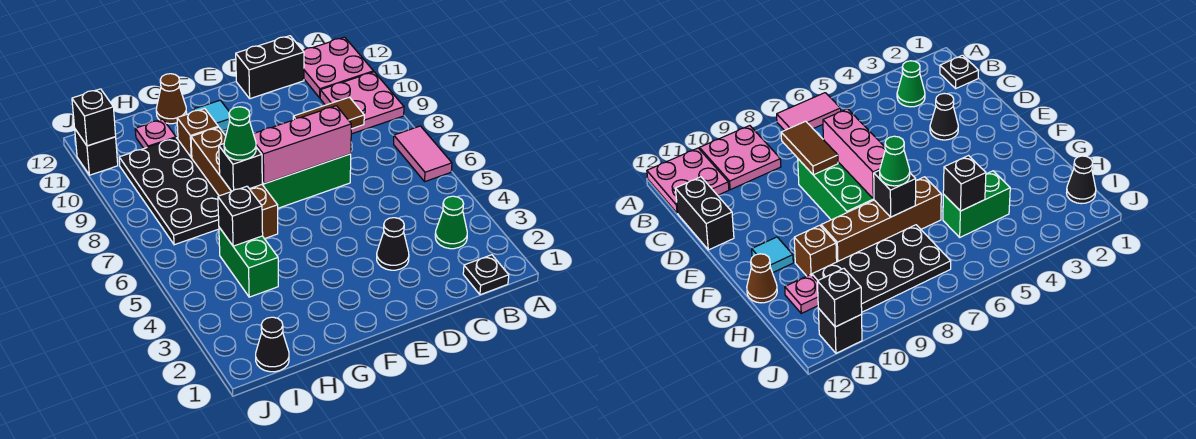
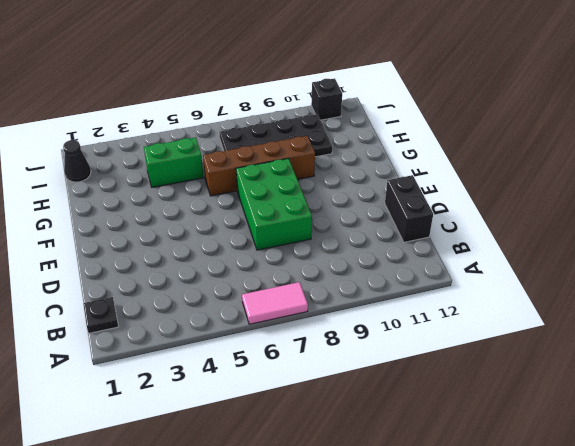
none -> pink 2x2 plate [320,72,404,134]
none -> pink 2x2 plate [303,37,373,98]
none -> green 1x1 cone [435,196,467,249]

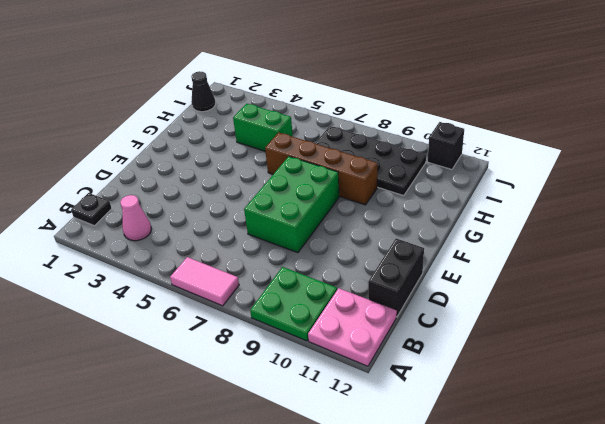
green 2x2 plate [250,267,337,341] -> pink 2x2 plate [320,72,404,134]
pink 1x1 cone [120,195,151,241] -> green 1x1 cone [435,196,467,249]
none -> black 1x1 cone [377,218,409,270]
none -> cyan 1x1 tile [193,100,230,131]
none -> brown 1x1 brick [177,109,218,158]

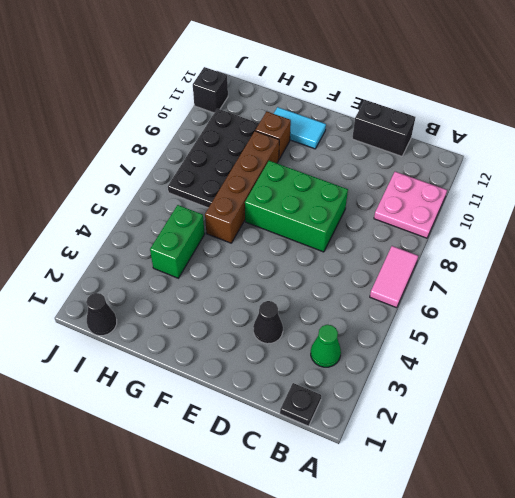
cyan 1x2 tile [274,107,326,149] -> cyan 1x1 tile [193,100,230,131]
none -> pink 2x2 plate [303,37,373,98]
none -> brown 1x1 cone [156,74,186,124]
none -> pink 1x1 plate [135,119,176,148]

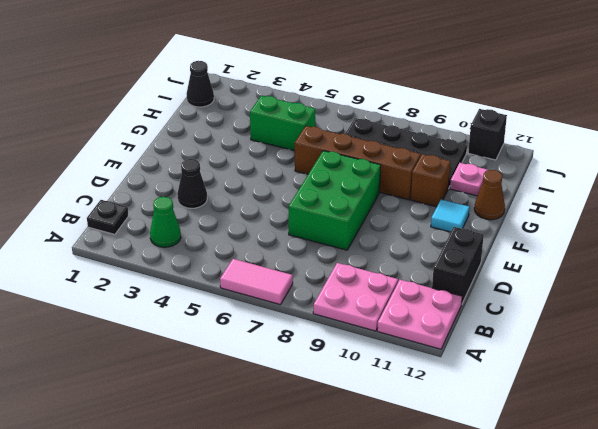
none -> brown 1x2 tile [293,97,364,129]
none -> pink 1x3 brick [254,106,351,184]
none -> black 1x1 brick [219,144,263,192]

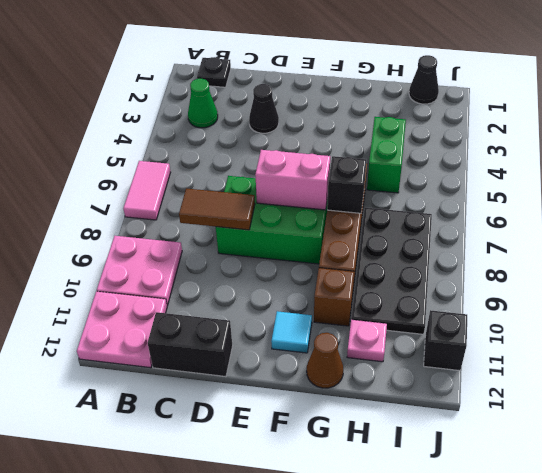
pink 1x2 brick [255,150,330,210] -> pink 1x3 brick [254,106,351,184]
none -> black 1x1 brick [218,186,263,246]
none -> black 1x1 brick [72,89,116,146]
none -> green 1x1 cone [224,107,256,160]

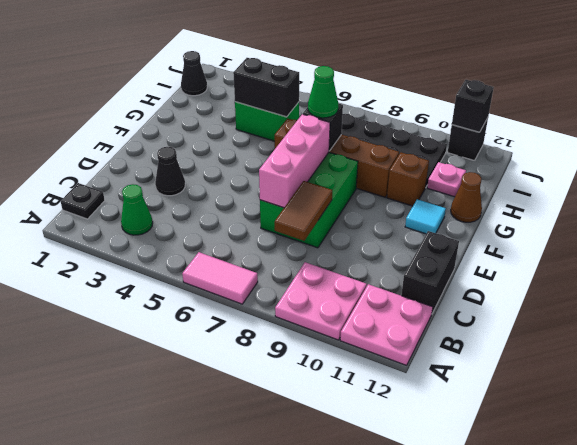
black 1x2 brick [233,58,299,117] -> black 1x1 brick [218,186,263,246]

